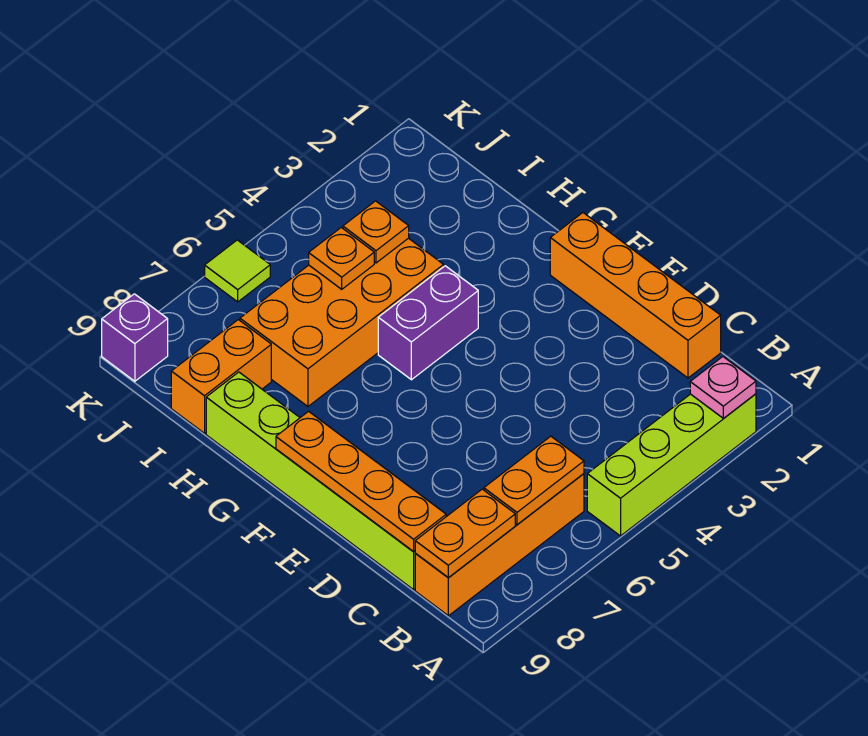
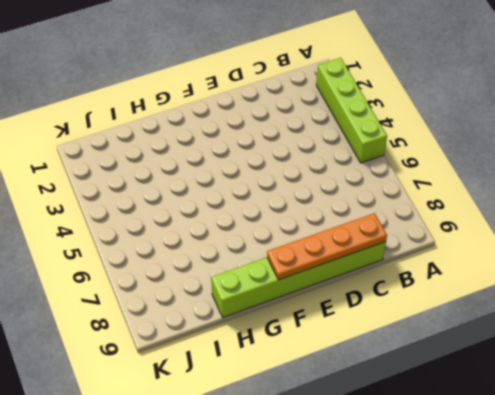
none -> orange 1x4 brick [415,474,584,616]
none -> orange 1x4 brick [550,213,721,378]
none -> purple 1x2 brick [378,266,478,380]

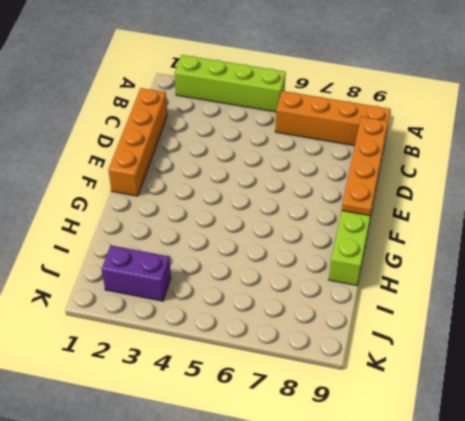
purple 1x2 brick [102,245,171,301] -> purple 1x2 brick moved to [378,266,478,380]
none -> orange 2x4 brick [240,238,444,406]
none -> orange 1x2 brick [171,320,271,433]
none -> lime 1x1 tile [205,240,270,302]

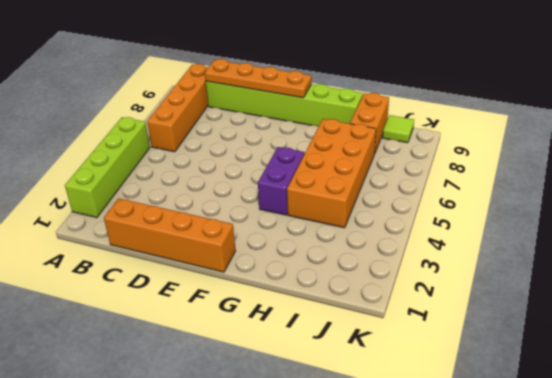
lime 1x1 tile [383,115,414,143] -> lime 1x1 tile moved to [205,240,270,302]
none -> purple 1x1 brick [102,294,168,381]
none -> pink 1x1 plate [690,357,756,418]
none -> orange 1x2 plate [484,436,584,525]

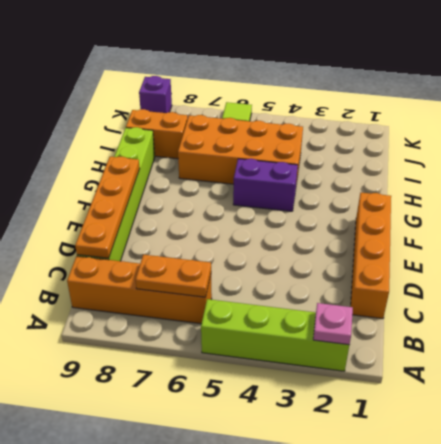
none -> orange 1x2 plate [415,489,515,578]
none -> orange 1x1 plate [343,201,409,263]
none -> orange 1x1 plate [309,228,374,289]

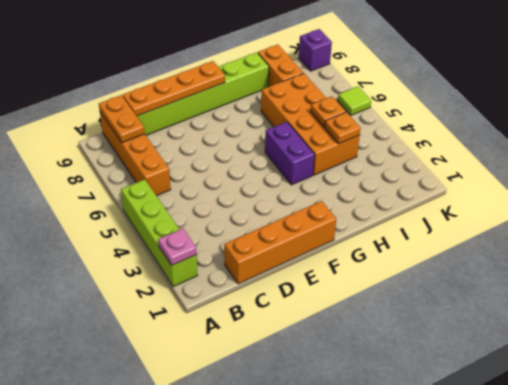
none -> orange 1x2 plate [484,436,584,525]

